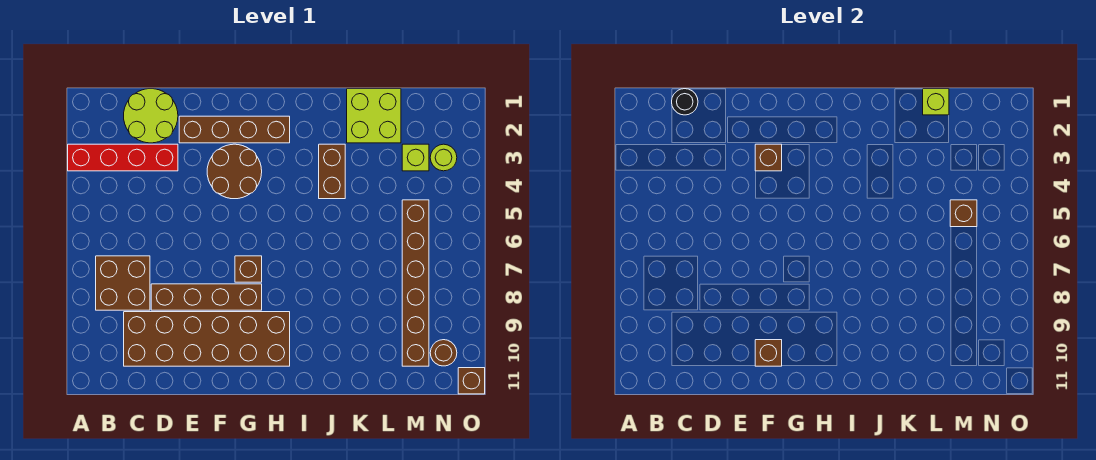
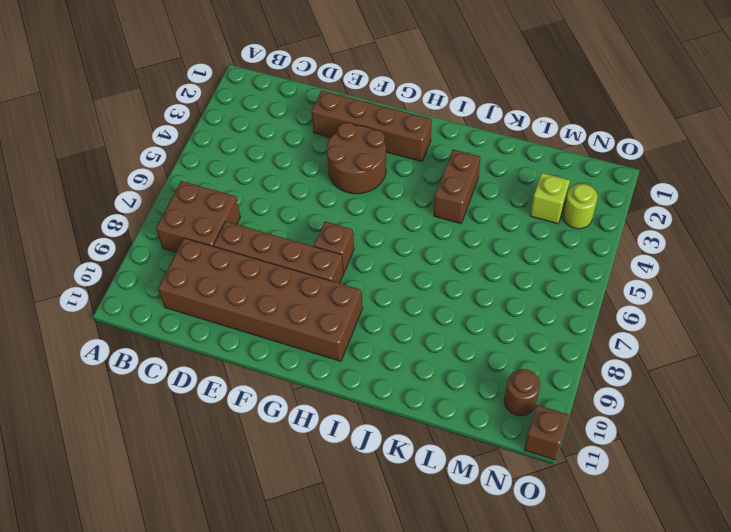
none -> red 1x4 brick [68,144,178,171]
none -> lime 2x2 round brick [124,89,178,143]
none -> lime 2x2 brick [347,89,401,143]

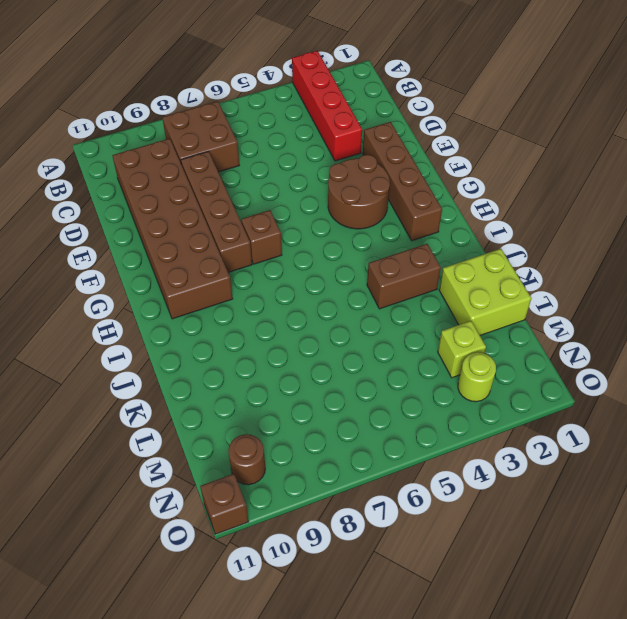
none -> lime 2x2 round brick [124,89,178,143]
none -> brown 1x6 brick [402,200,429,366]
none -> black 1x1 round brick [672,89,698,115]

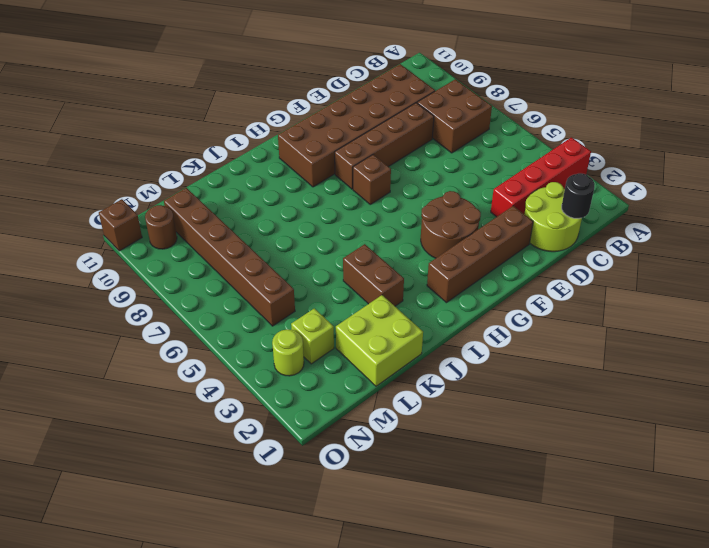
none -> brown 1x1 brick [755,144,782,171]
none -> brown 1x1 brick [755,340,782,366]
none -> lime 1x1 brick [923,89,949,115]

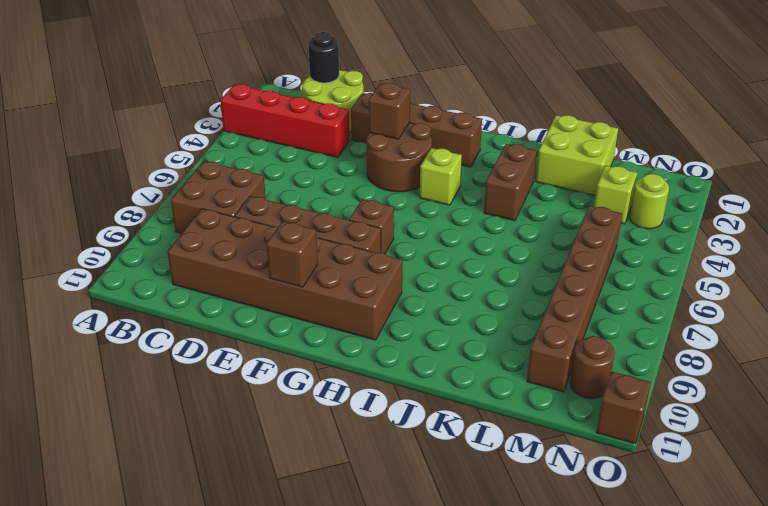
lime 1x1 brick [420,148,462,205] -> lime 1x1 brick moved to [923,89,949,115]
none -> brown 1x1 brick [950,200,977,227]

